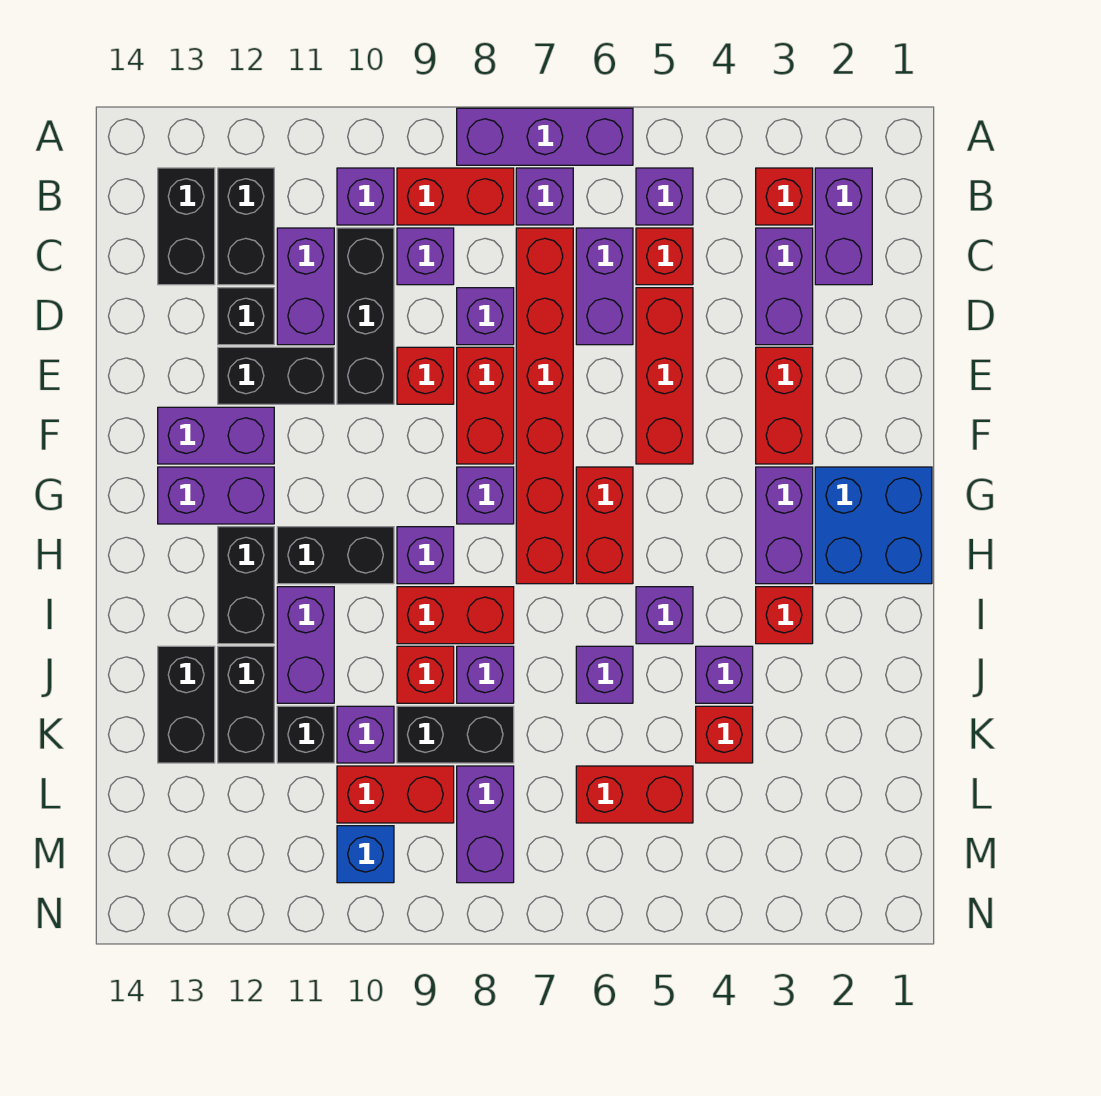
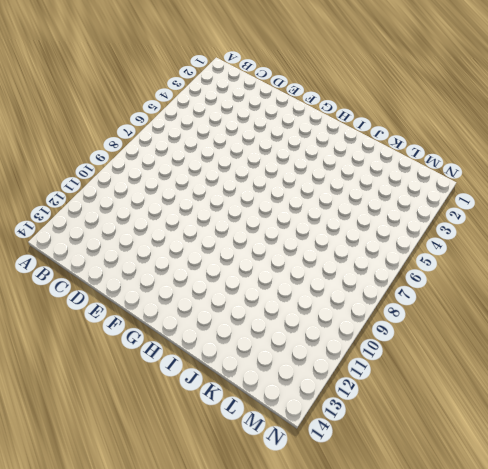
none -> purple 1x3 brick [457,108,633,165]
none -> purple 1x2 brick [815,168,872,285]
none -> red 1x1 brick [756,168,813,225]
none -> purple 1x1 brick [636,168,693,225]

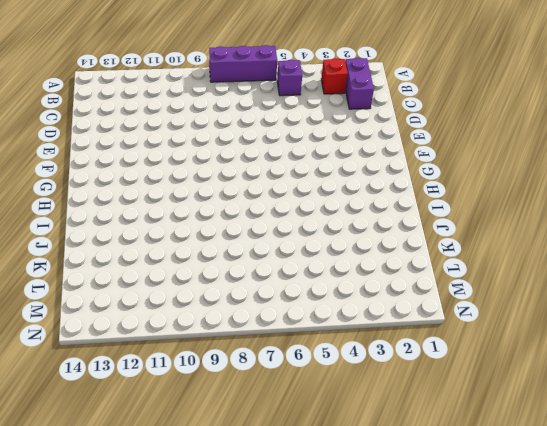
none -> purple 1x1 brick [516,168,573,225]
none -> red 1x2 brick [397,168,514,225]
none -> purple 1x1 brick [337,168,394,225]
none -> black 1x2 brick [218,168,274,285]

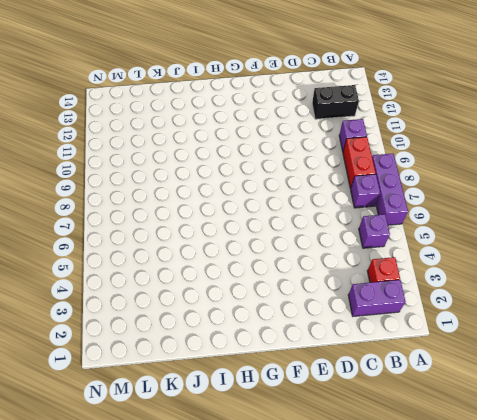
none -> black 1x2 brick [158,168,215,285]
none -> purple 1x2 brick [756,228,813,345]
none -> red 1x1 brick [636,228,693,285]
none -> purple 1x2 brick [576,228,633,345]

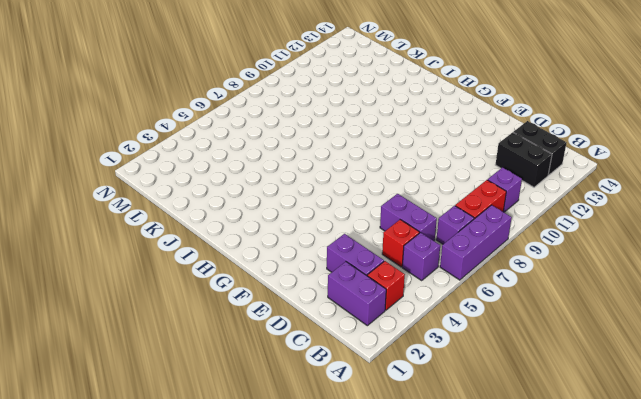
none -> red 1x6 brick [516,228,573,584]
none -> purple 1x1 brick [397,228,454,285]
none -> black 1x3 brick [337,228,394,404]
none -> purple 1x2 brick [277,228,334,345]

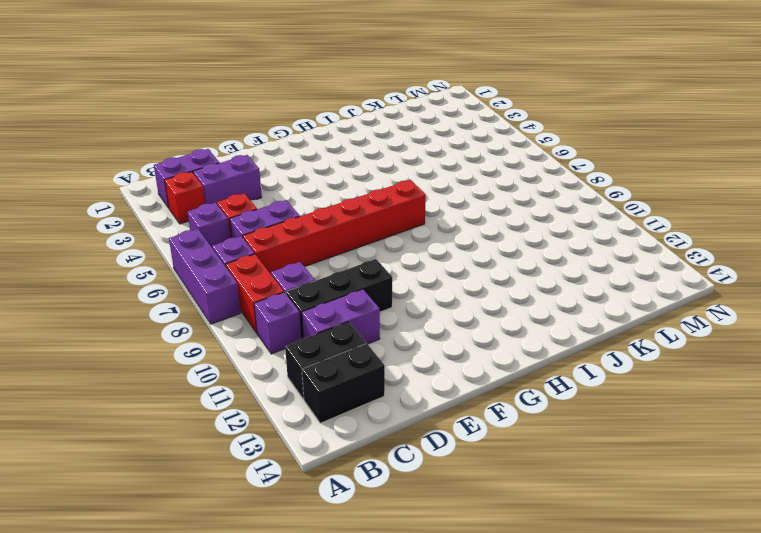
none -> red 1x3 brick [636,288,693,464]
none -> purple 1x1 brick [457,288,514,345]
none -> black 1x1 brick [218,288,274,345]
none -> red 1x2 brick [756,347,813,464]

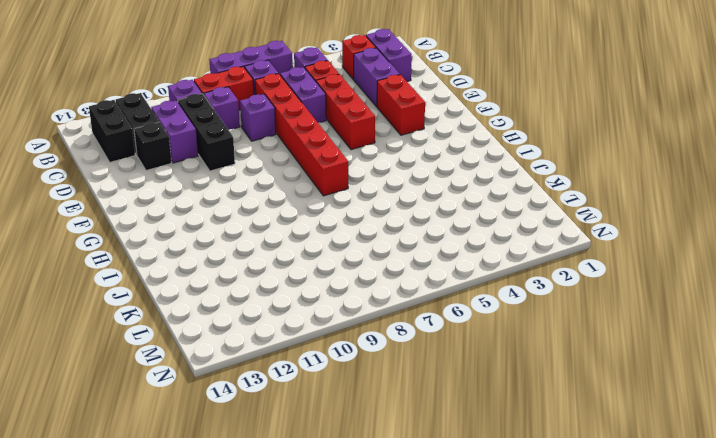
none -> red 1x2 brick [457,347,514,464]
none -> red 1x1 brick [397,347,454,404]
none -> black 1x2 brick [218,347,334,404]
none -> purple 1x2 brick [158,407,274,464]

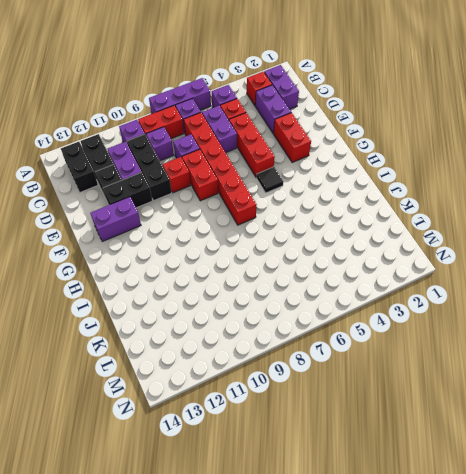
black 1x1 tile [257,167,283,193] -> none
none -> blue 2x2 brick [815,467,932,584]
none -> purple 1x2 brick [756,467,813,584]
none -> red 1x2 brick [576,467,633,584]
none -> purple 1x1 brick [457,467,514,524]

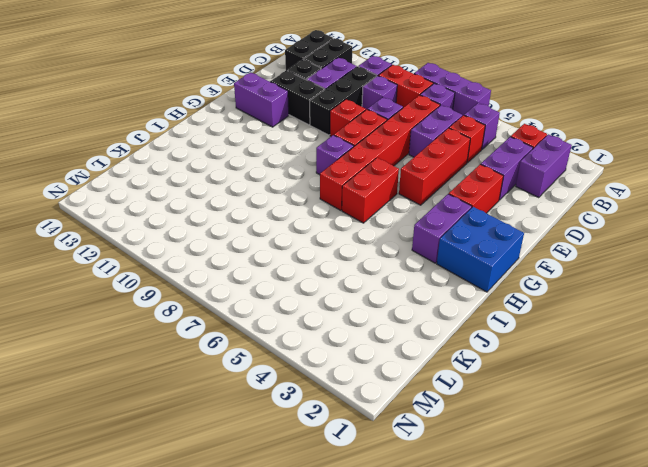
none -> purple 1x2 brick [158,467,274,524]
none -> purple 1x1 brick [397,527,454,584]
none -> black 1x2 brick [277,527,394,584]
none -> black 1x2 brick [218,527,274,644]

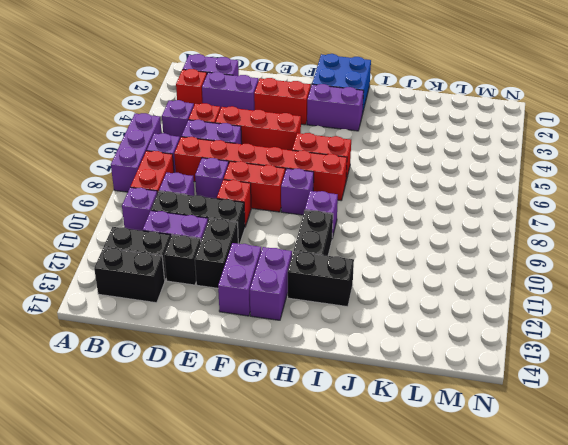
none -> red 1x1 brick [756,587,813,644]
none -> purple 1x1 brick [636,587,693,644]
none -> red 1x2 brick [397,587,514,644]
none -> purple 1x2 brick [277,587,334,703]

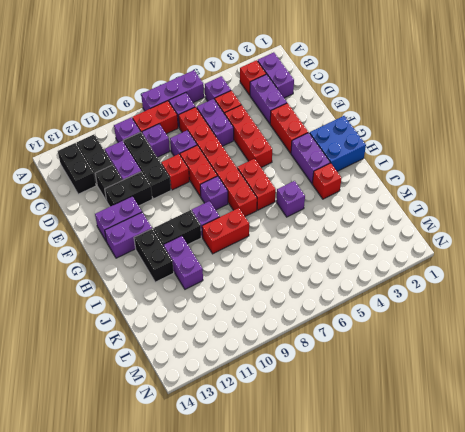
none -> purple 1x1 brick [696,646,753,703]
none -> purple 1x1 brick [576,646,633,703]
none -> purple 1x1 brick [457,646,514,703]
none -> red 1x1 brick [397,646,454,703]

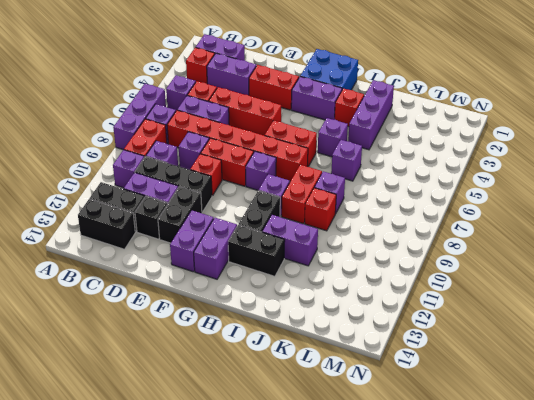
purple 1x3 brick [348,80,394,150] -> purple 1x1 brick [696,646,753,703]
none -> black 1x2 brick [218,646,274,763]
none -> black 1x2 brick [158,646,215,763]
none -> red 1x1 brick [696,706,753,763]
none -> black 1x2 brick [397,706,514,763]

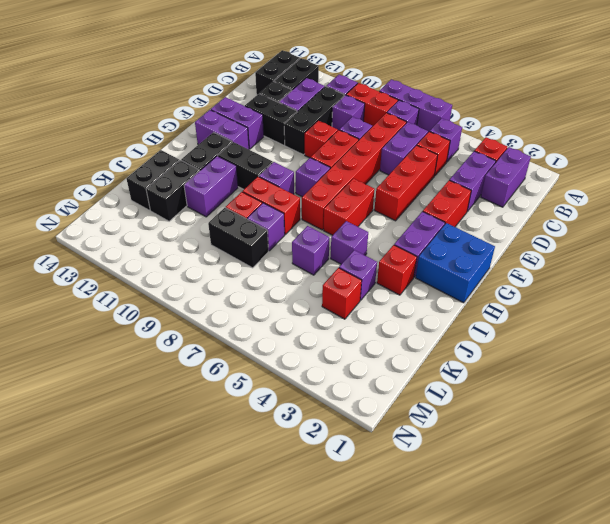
none -> purple 1x1 brick [337,706,394,763]
none -> black 1x1 brick [277,706,334,763]
none -> red 1x2 brick [576,766,693,823]
none -> purple 1x2 brick [457,766,514,883]

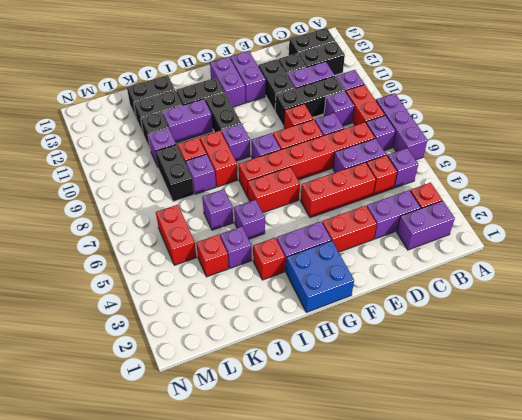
none -> purple 1x2 brick [457,766,514,883]
none -> red 1x2 brick [337,766,454,823]
none -> blue 1x1 brick [337,826,394,883]

